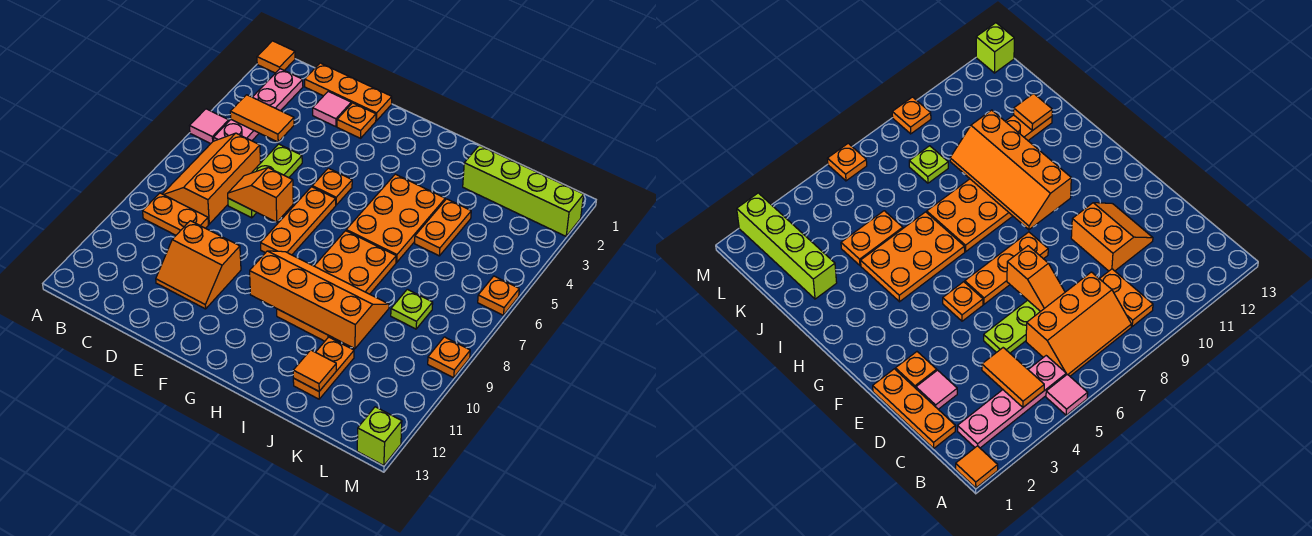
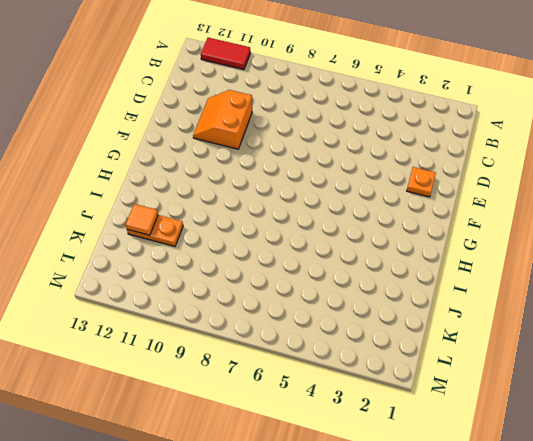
red 1x2 tile [201,38,251,70] -> none
none -> orange 1x1 tile [257,41,295,73]
none -> pink 1x1 tile [190,109,229,144]
none -> pink 1x4 plate [214,69,303,141]

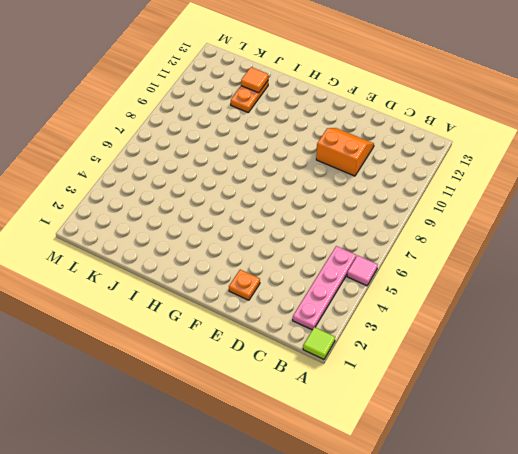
lime 1x1 tile [303,327,335,359] -> orange 1x1 tile [257,41,295,73]
none -> orange 2x3 slope [163,133,260,224]
none -> orange 1x2 plate [143,193,208,235]
none -> orange 1x3 plate [305,63,392,121]

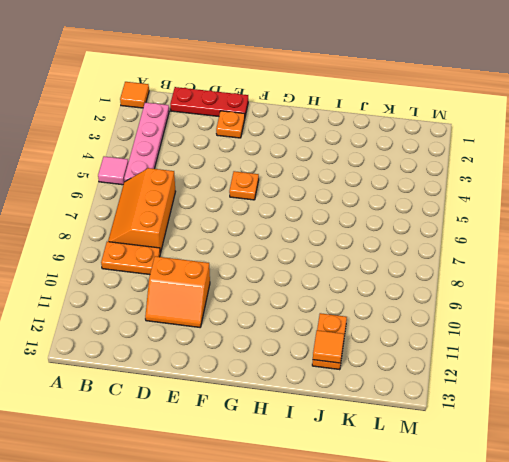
red 1x3 plate [170,87,248,116] -> orange 1x3 plate [305,63,392,121]
none -> pink 1x1 tile [313,91,351,127]
none -> lime 1x3 plate [228,144,302,218]
none -> orange 1x3 plate [261,187,336,255]

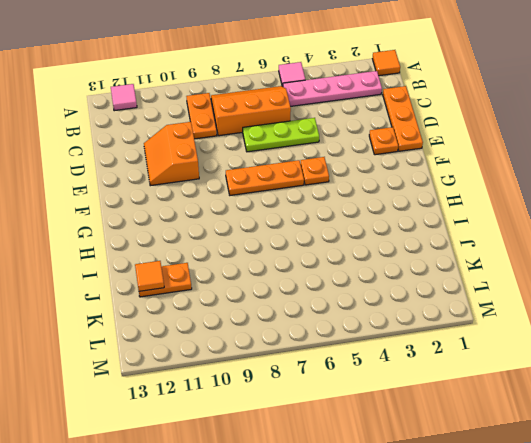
pink 1x1 tile [111,84,137,111] -> pink 1x1 tile moved to [313,91,351,127]
none -> orange 2x3 plate [346,174,445,262]
none -> orange 2x4 plate [277,231,396,341]
none -> lime 1x4 brick [463,145,584,236]

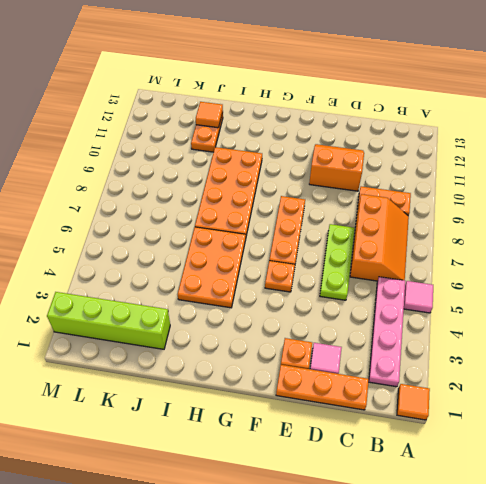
none -> orange 1x2 plate [415,199,471,256]
none -> lime 1x1 plate [391,289,433,329]
none -> orange 1x1 plate [478,276,519,315]

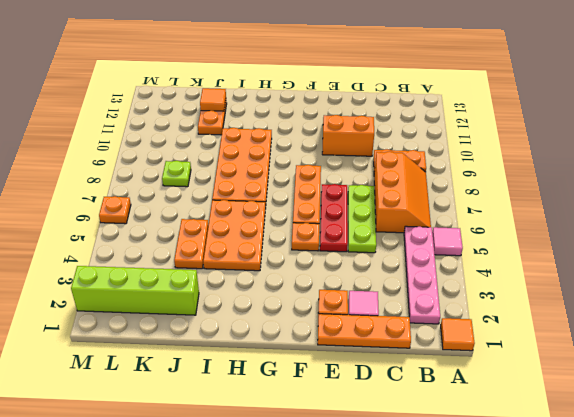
red 1x3 plate [320,184,348,252] -> none
none -> orange 1x1 plate [428,337,470,378]
none -> lime 1x1 brick [357,407,402,466]
none -> orange 1x2 tile [230,95,294,142]

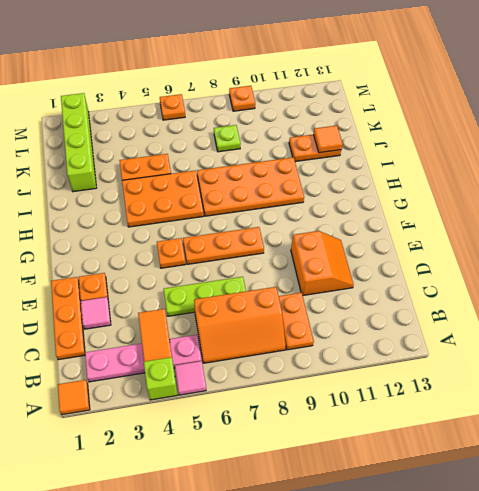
lime 1x1 brick [144,357,177,400] -> lime 1x1 brick moved to [357,407,402,466]
none -> orange 1x2 slope [228,168,293,222]
none -> orange 2x4 slope [250,251,389,349]

